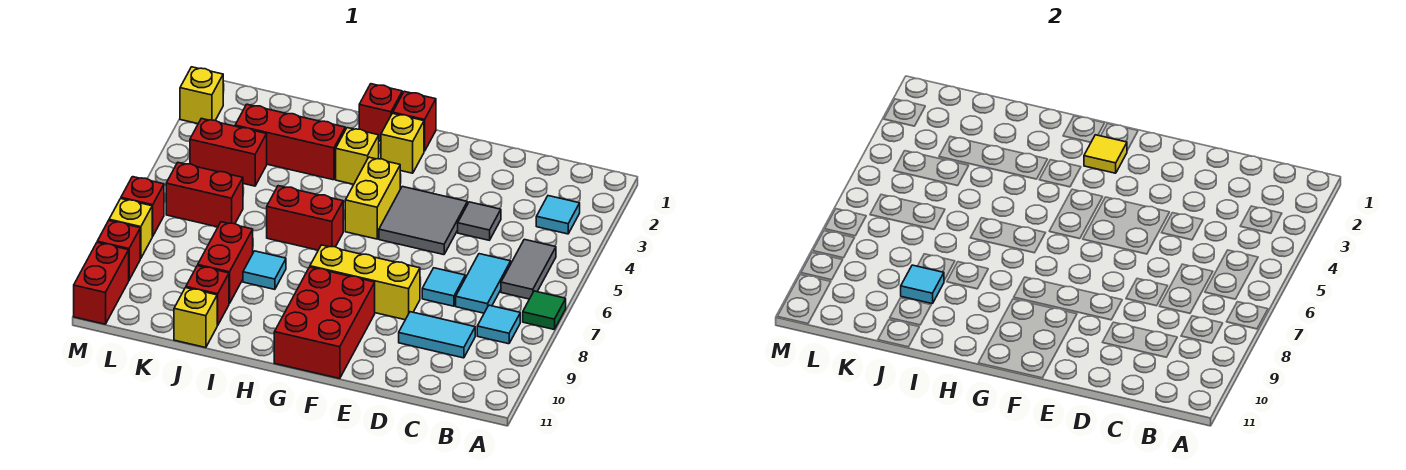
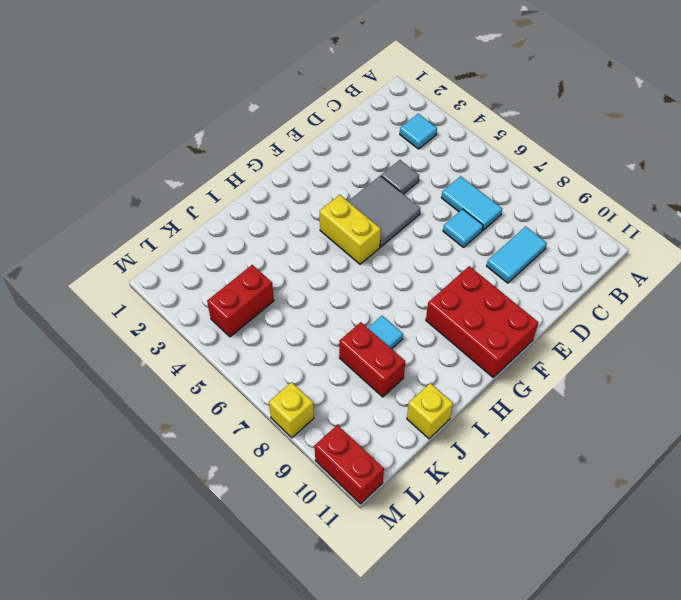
none -> green 1x1 tile [523,291,566,329]
none -> grey 1x2 tile [501,239,556,299]
none -> cyan 1x1 tile [477,305,520,344]
none -> yellow 1x3 brick [310,245,420,320]

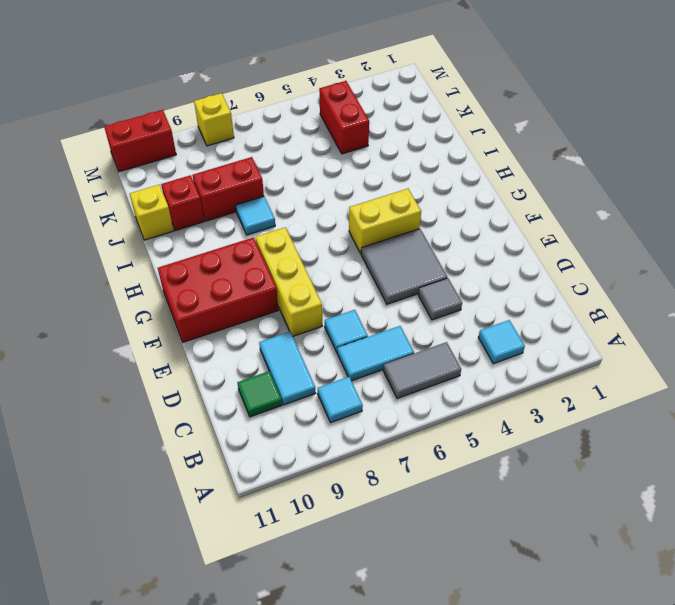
green 1x1 tile [237,371,282,417] -> green 1x1 tile moved to [523,291,566,329]
none -> red 1x1 brick [393,91,436,151]
none -> yellow 1x1 brick [381,113,424,173]
none -> red 1x1 brick [359,84,402,141]
none -> yellow 1x1 brick [336,128,379,184]

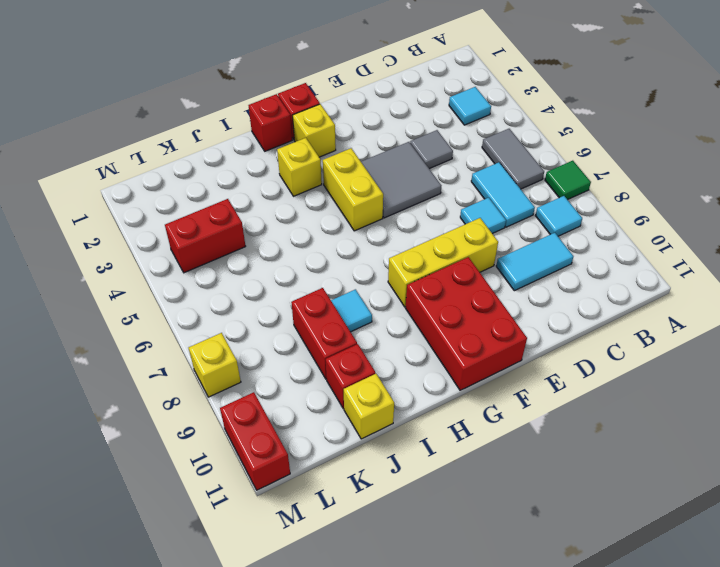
none -> red 1x2 brick [267,186,343,250]
none -> red 1x3 brick [235,104,345,180]
none -> red 1x2 brick [166,163,243,227]
none -> yellow 1x1 brick [180,67,223,124]

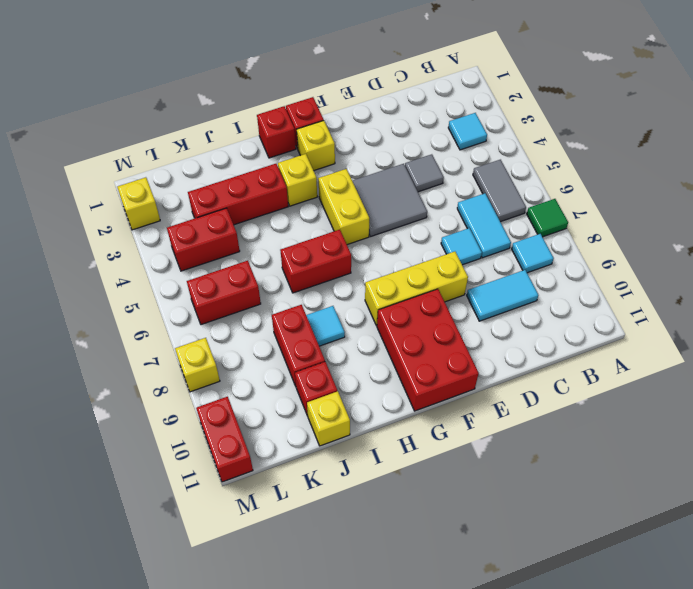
none -> red 1x1 brick [121,177,164,236]
none -> red 1x1 brick [97,221,140,280]
none -> yellow 1x1 tile [1084,135,1127,173]
none -> cyan 1x1 tile [901,265,944,304]

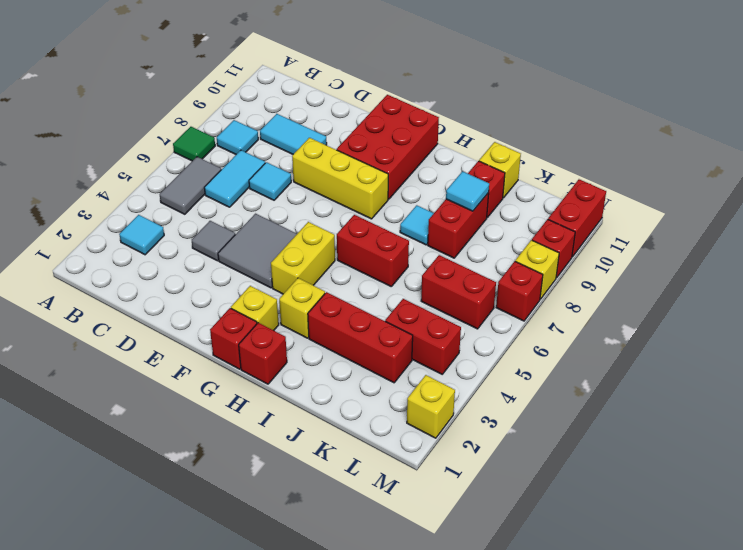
none -> yellow 1x1 tile [1084,135,1127,173]

